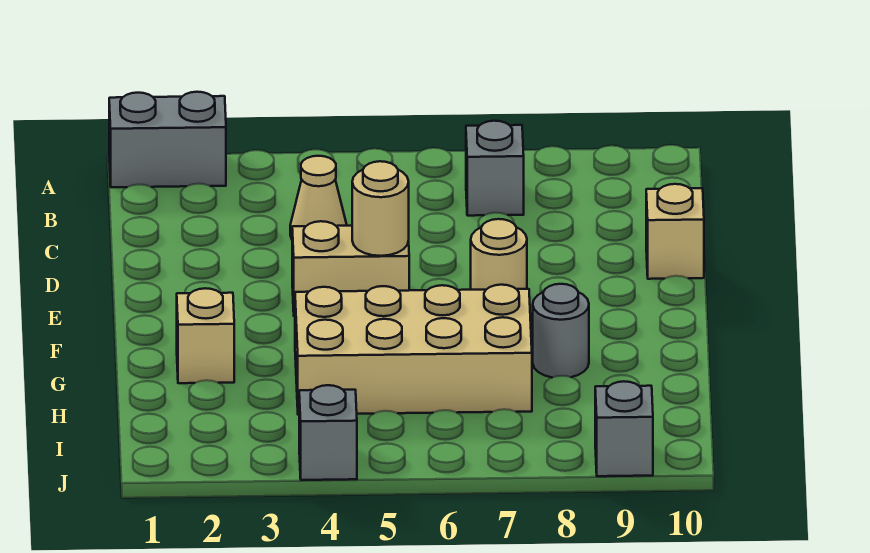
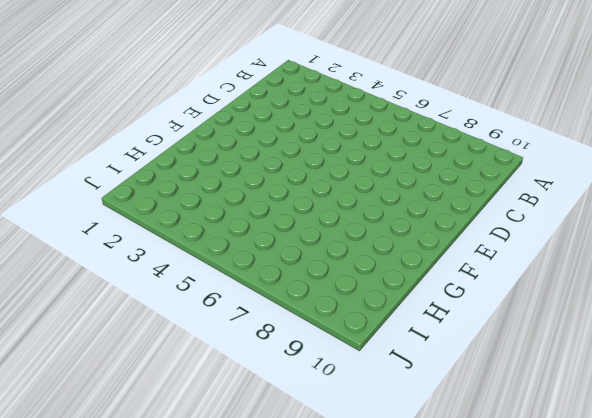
none -> grey 1x2 brick [109,92,226,187]
none -> grey 1x1 brick [466,121,524,216]
none -> tan 1x1 cone [290,156,347,239]

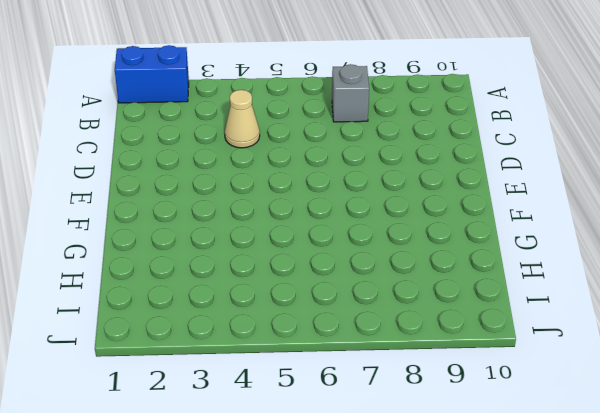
blue 1x2 brick [115,45,189,103] -> grey 1x2 brick [109,92,226,187]
none -> tan 1x1 brick [646,184,704,279]
none -> tan 1x2 brick [292,221,409,316]
none -> tan 1x1 round brick [471,219,527,290]

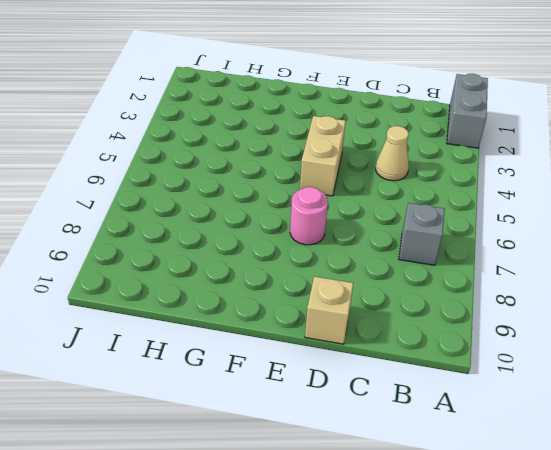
pink 1x1 round brick [290,187,328,245] -> tan 1x1 round brick [471,219,527,290]
none -> tan 1x1 brick [177,288,234,383]
none -> tan 2x4 brick [295,285,532,415]
none -> grey 1x1 round brick [533,284,589,378]

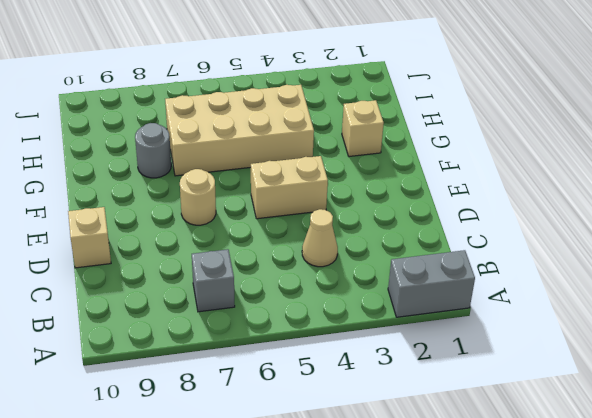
none -> grey 1x1 brick [299,385,357,480]
none -> grey 1x1 brick [595,381,653,476]
none -> tan 1x1 round brick [352,161,409,256]

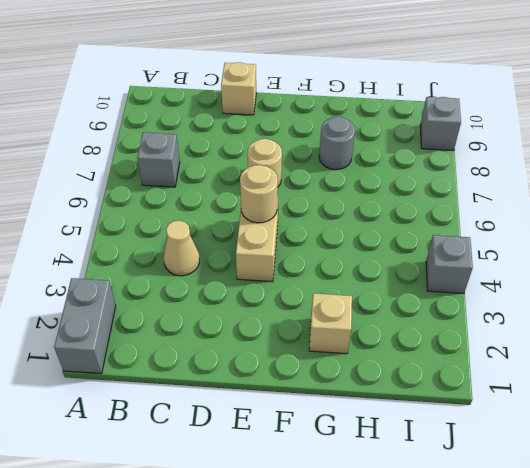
none -> tan 2x4 brick [295,285,532,415]

